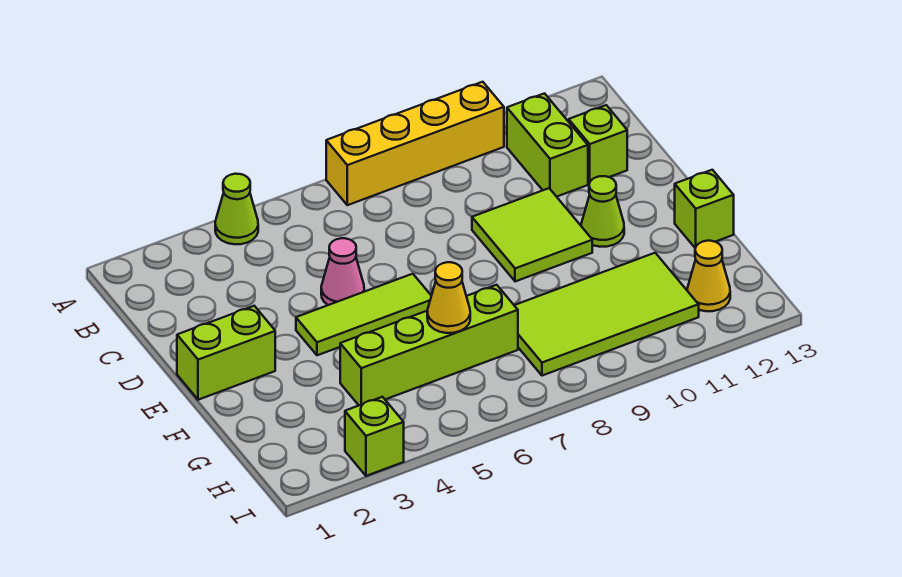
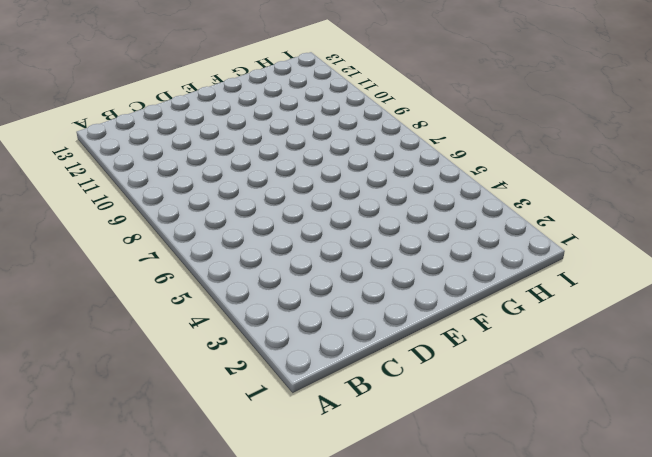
none -> lime 1x1 cone [215,174,258,244]
none -> yellow 1x4 brick [326,82,504,205]
none -> lime 1x2 brick [507,93,588,197]

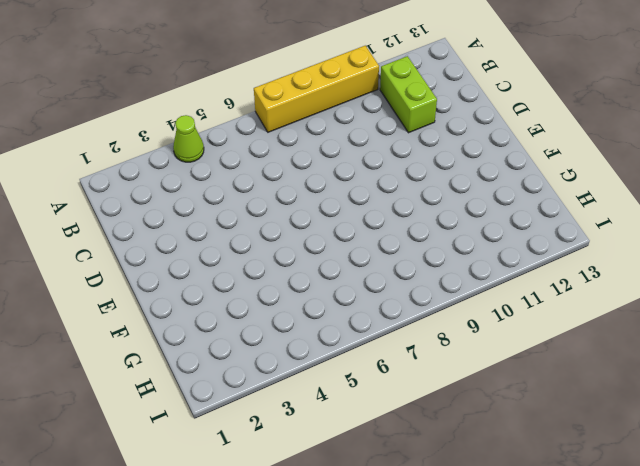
none -> lime 1x1 brick [569,105,627,184]
none -> pink 1x1 cone [321,238,364,305]
none -> lime 2x2 tile [472,188,592,282]

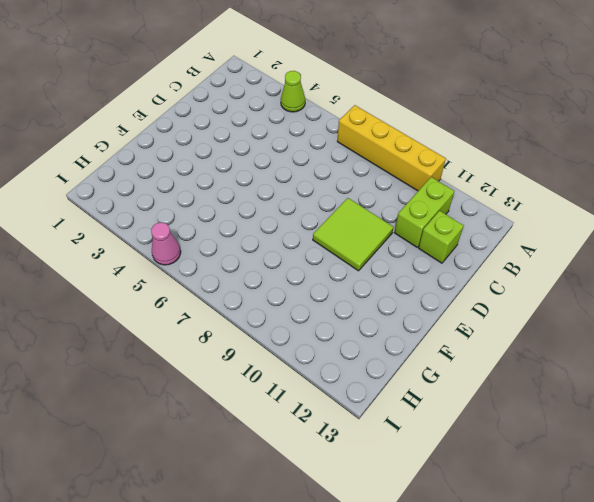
pink 1x1 cone [151,222,181,265] -> pink 1x1 cone moved to [321,238,364,305]
none -> lime 1x2 brick [177,306,275,400]
none -> lime 1x3 tile [296,274,431,355]
none -> lime 1x1 cone [581,176,624,247]

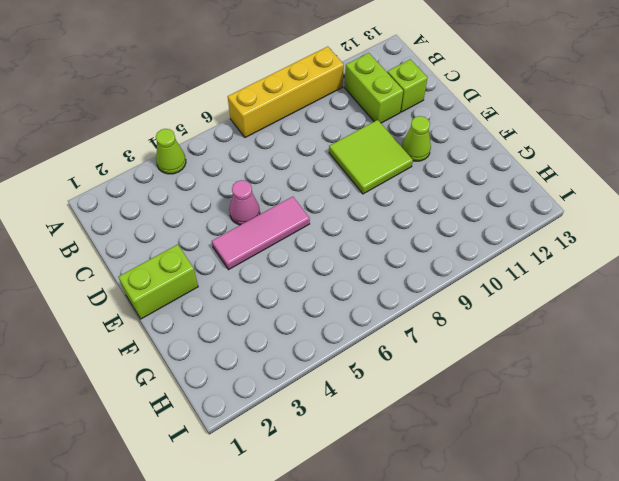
pink 1x3 tile [212,197,310,270] -> lime 1x3 tile [296,274,431,355]
none -> lime 1x1 brick [675,170,734,248]
none -> lime 1x4 brick [340,285,518,405]
none -> lime 2x4 tile [514,253,699,376]

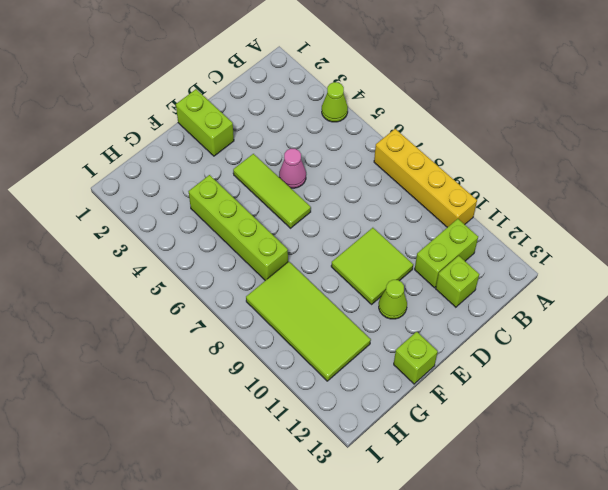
none -> yellow 1x1 cone [687,241,730,311]
none -> lime 1x1 brick [345,397,404,476]
none -> yellow 1x1 cone [427,262,470,333]

